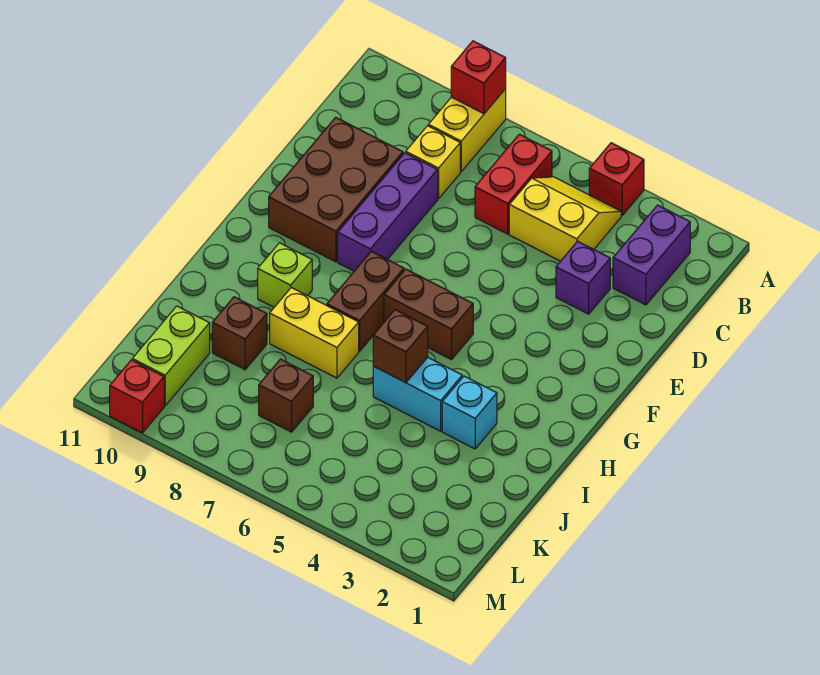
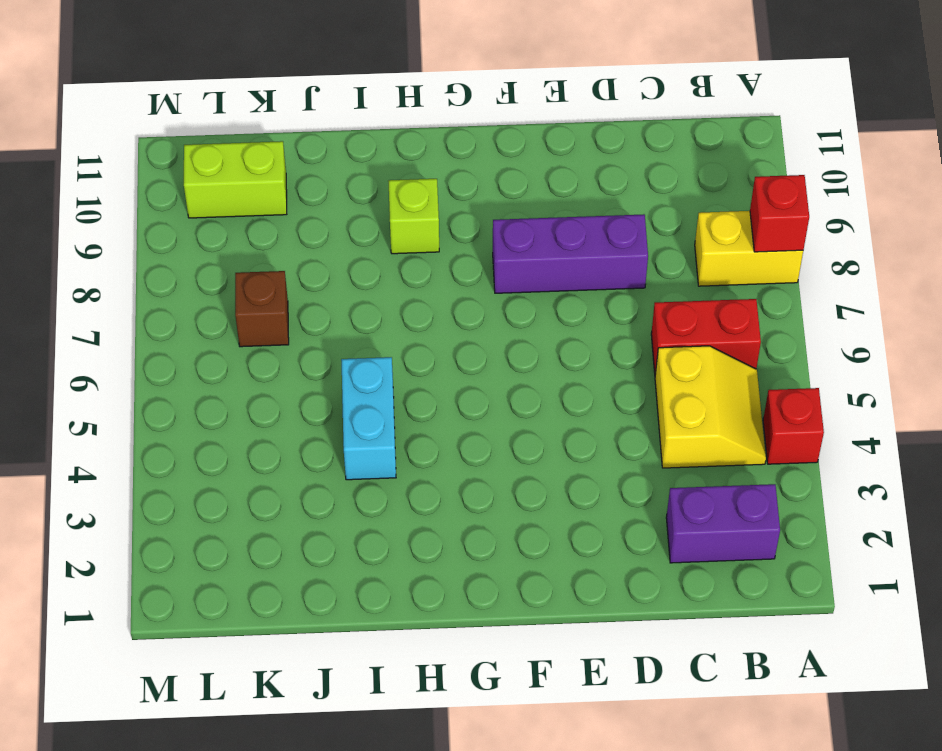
none -> yellow 1x1 brick [406,126,460,199]
none -> purple 1x1 brick [556,241,610,314]
none -> brown 2x3 brick [269,117,403,262]

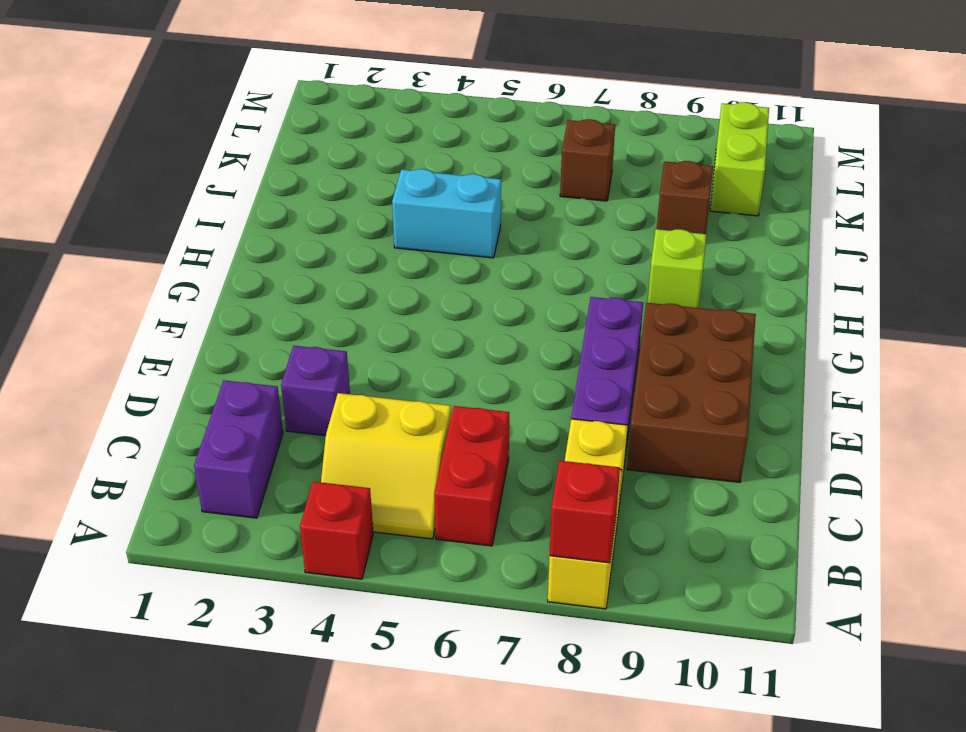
none -> brown 1x2 brick [384,269,473,360]
none -> brown 1x2 brick [327,251,404,351]
none -> cyan 1x1 brick [442,376,497,449]

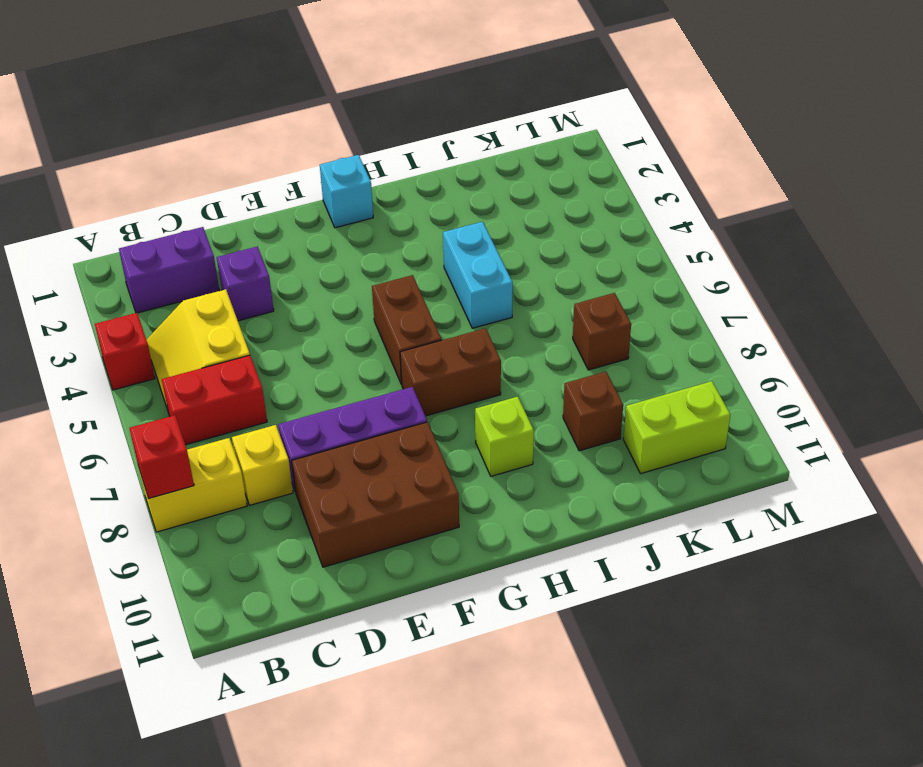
cyan 1x1 brick [320,155,373,228] -> cyan 1x1 brick moved to [442,376,497,449]
none -> yellow 1x2 brick [270,288,359,378]
none -> red 1x1 brick [110,360,164,433]
none -> brown 1x1 brick [373,310,428,383]

